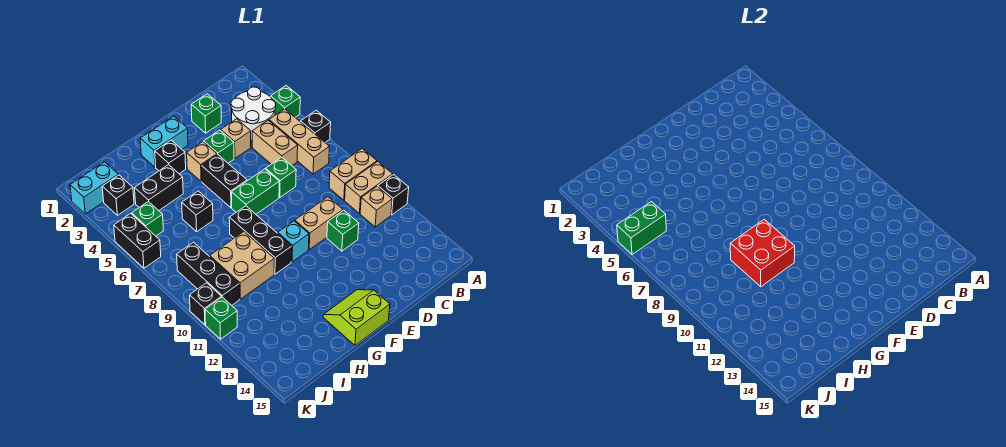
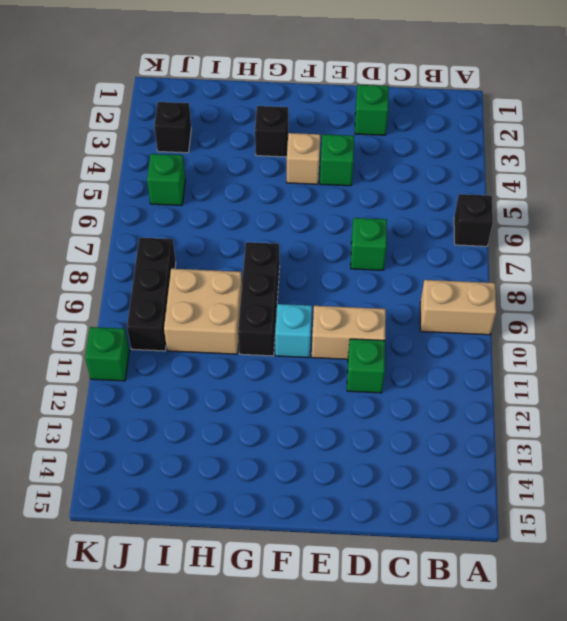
none -> green 1x1 brick [271,86,300,117]
none -> tan 1x2 brick [345,162,393,214]
none -> black 1x1 brick [378,175,409,215]
none -> white 2x2 round brick [231,87,276,140]

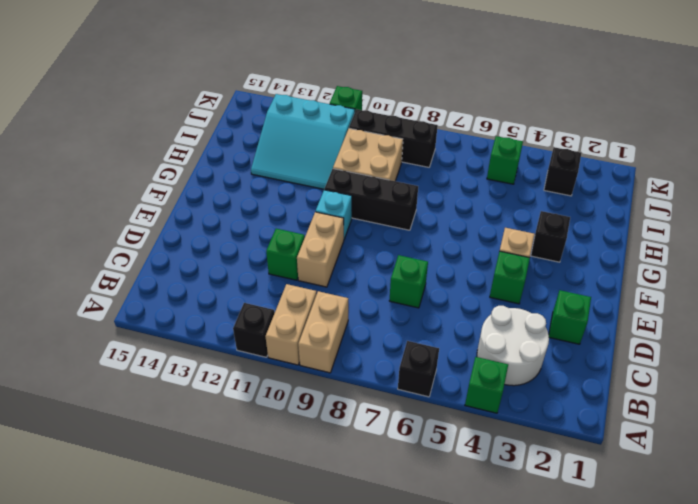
cyan 3x3 slope [251,94,355,189] -> none
none -> tan 1x3 brick [269,109,329,174]
none -> tan 1x1 brick [360,187,392,227]
none -> tan 1x2 brick [252,120,298,166]
none -> tan 1x1 brick [221,119,251,158]

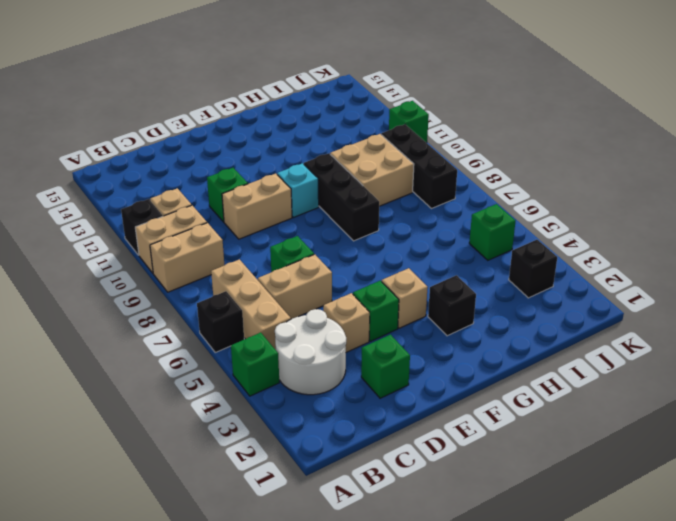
tan 1x2 brick [258,254,332,319] -> tan 1x2 brick turned to [252,120,298,166]
none -> green 1x2 brick [232,169,279,214]
none -> cyan 1x2 brick [140,116,188,167]
none -> black 1x2 brick [201,154,247,208]
none -> lime 2x2 slope [323,290,390,345]

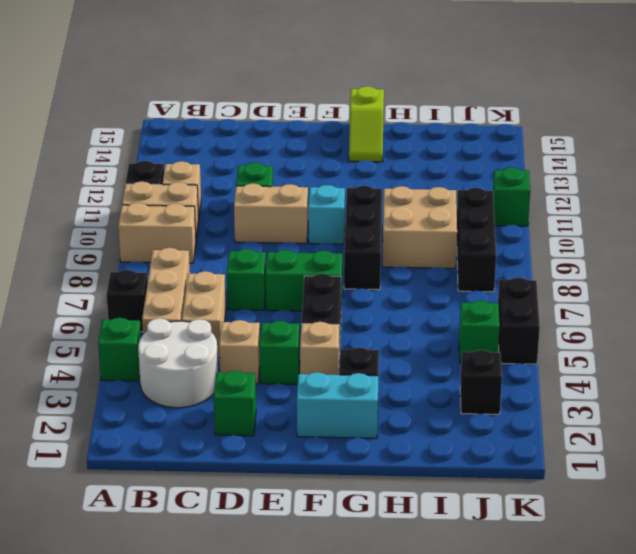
lime 1x2 slope [349,86,384,162] -> lime 2x2 slope [323,290,390,345]
none -> black 1x2 brick [135,165,183,210]
none -> black 1x1 brick [182,191,213,232]
none -> cyan 1x2 brick [70,162,118,214]
none -> black 1x1 brick [190,283,221,325]

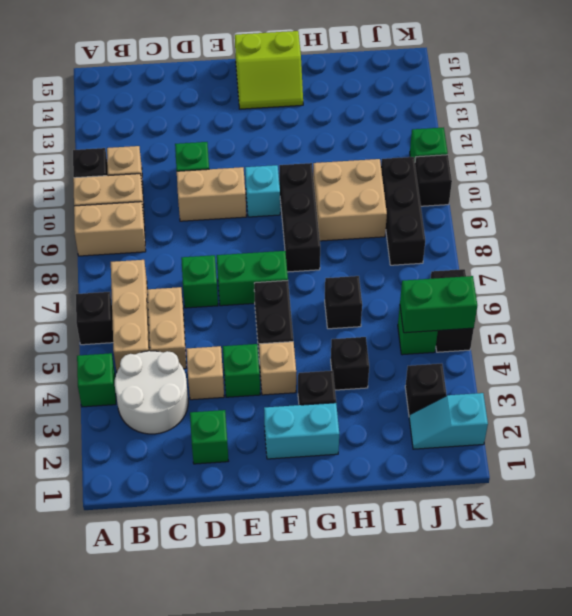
black 1x1 brick [331,337,369,390] -> black 1x2 brick [135,165,183,210]
cyan 1x2 slope [409,393,488,449] -> cyan 1x2 brick [70,162,118,214]
none -> red 2x2 brick [730,219,795,287]

